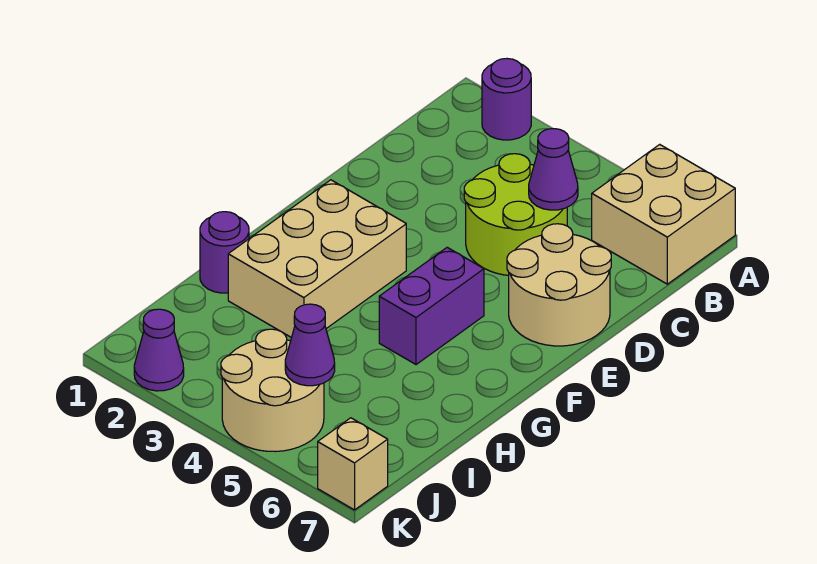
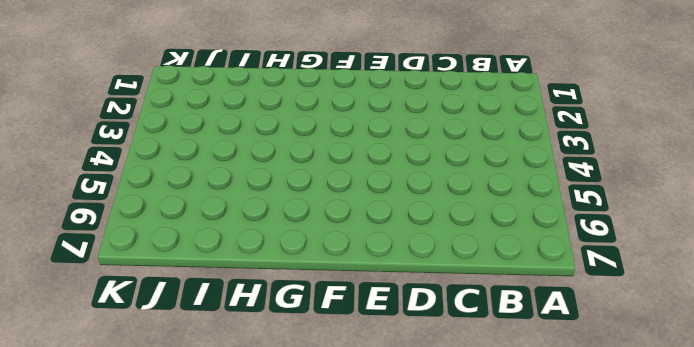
none -> purple 1x1 round brick [482,59,531,140]
none -> tan 2x2 brick [592,144,735,284]
none -> lime 2x2 round brick [464,154,567,275]

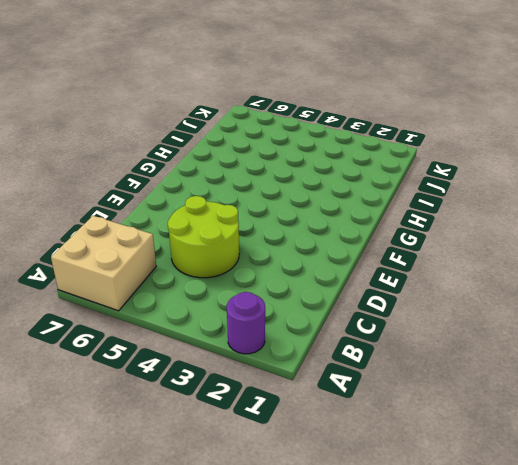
none -> tan 2x2 round brick [507,224,611,346]
none -> tan 2x3 brick [228,180,406,337]
none -> purple 1x2 brick [379,247,484,365]

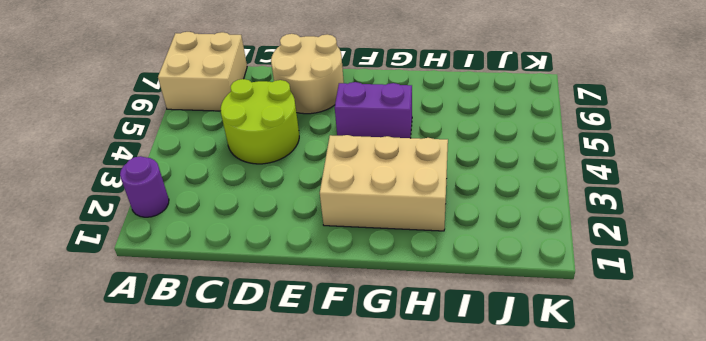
none -> purple 1x1 round brick [200,212,249,293]
none -> tan 2x2 round brick [221,329,324,452]
none -> purple 1x1 cone [134,309,184,391]

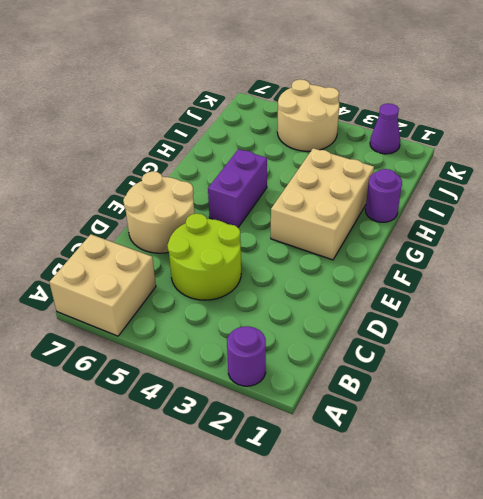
none -> tan 1x1 brick [318,418,388,510]
none -> purple 1x1 cone [529,129,578,210]
none -> purple 1x1 cone [285,304,335,386]

